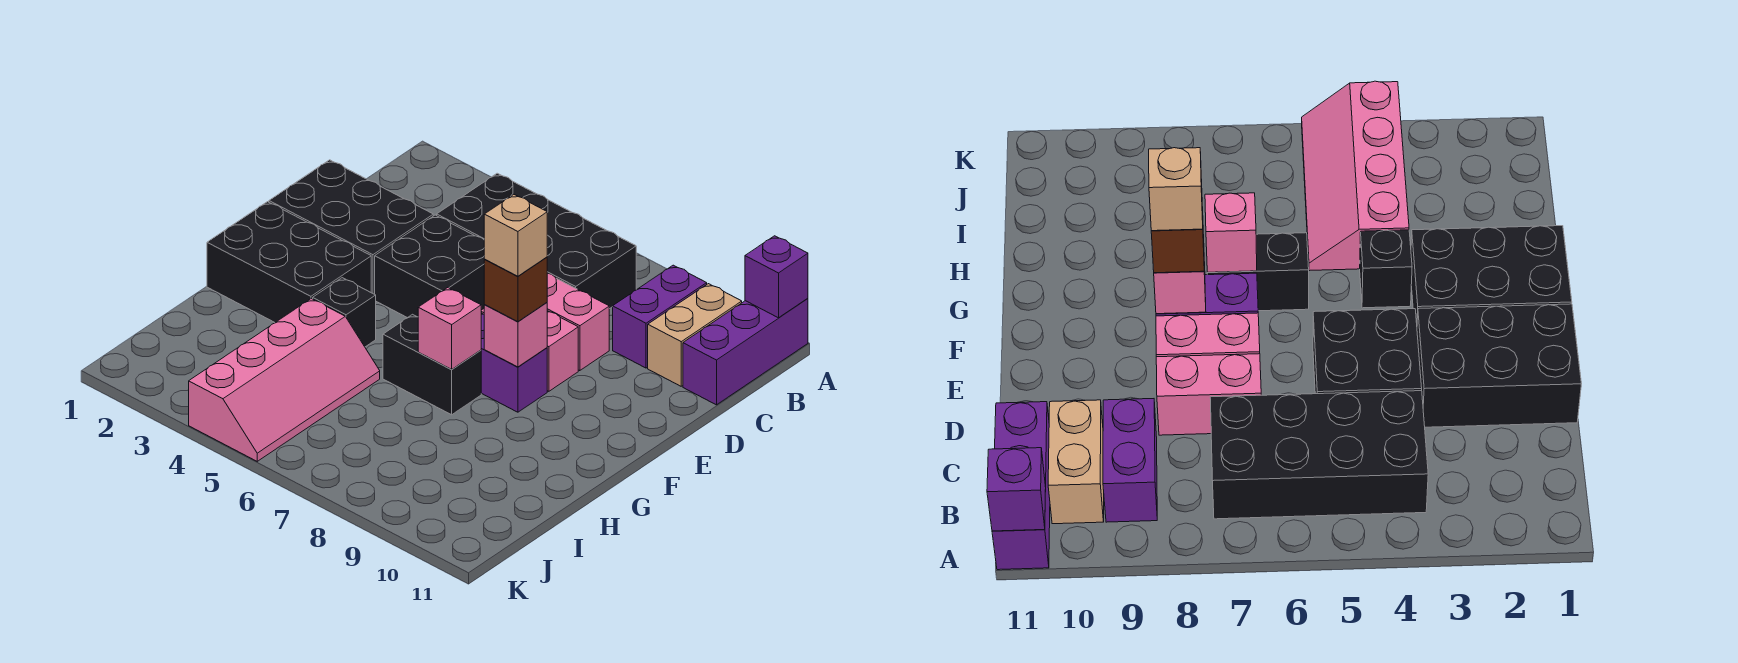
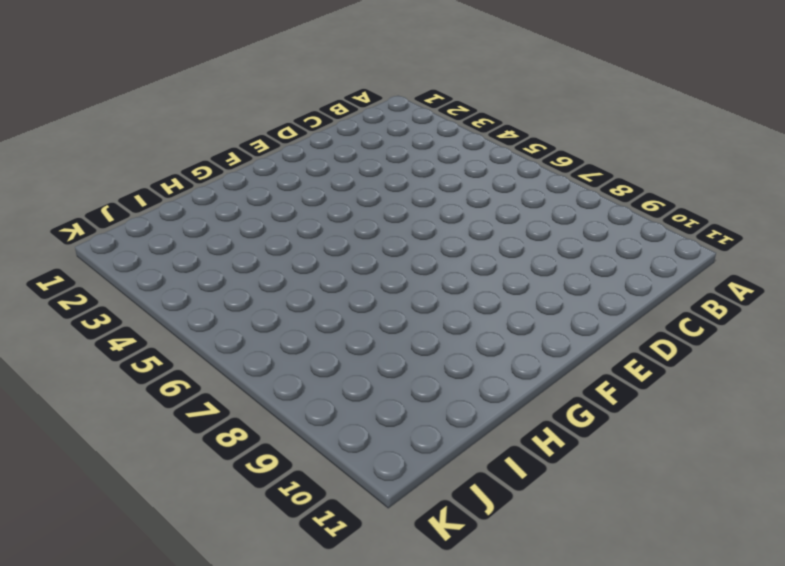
none -> purple 1x3 brick [683,298,808,405]
none -> black 2x4 brick [437,173,636,309]
none -> purple 1x2 brick [613,265,707,368]

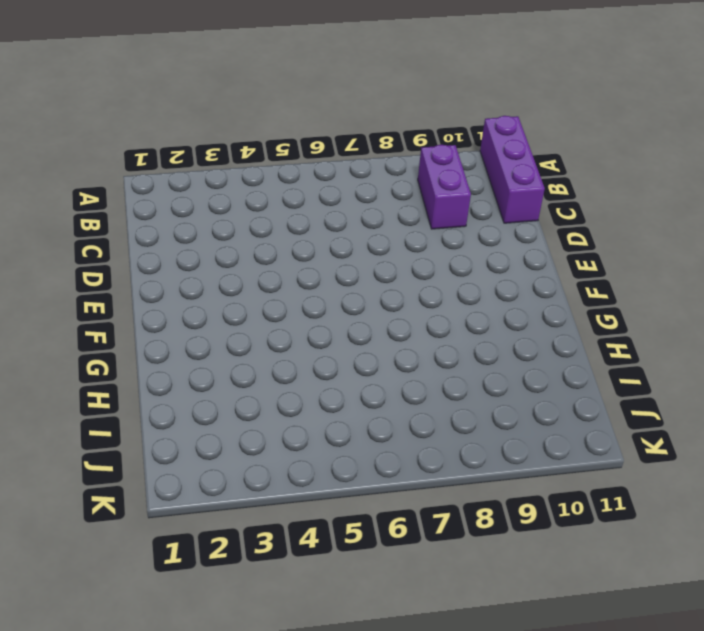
none -> black 2x4 brick [437,173,636,309]
none -> tan 1x2 brick [648,284,742,386]
none -> black 2x3 brick [269,160,433,294]

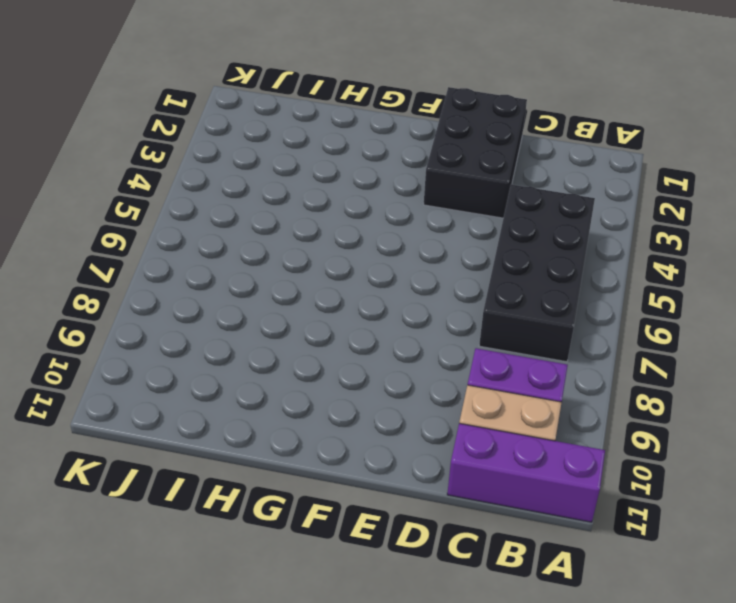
none -> black 2x2 brick [375,215,485,318]
none -> pink 1x2 brick [547,273,609,371]
none -> pink 1x2 brick [481,309,578,391]

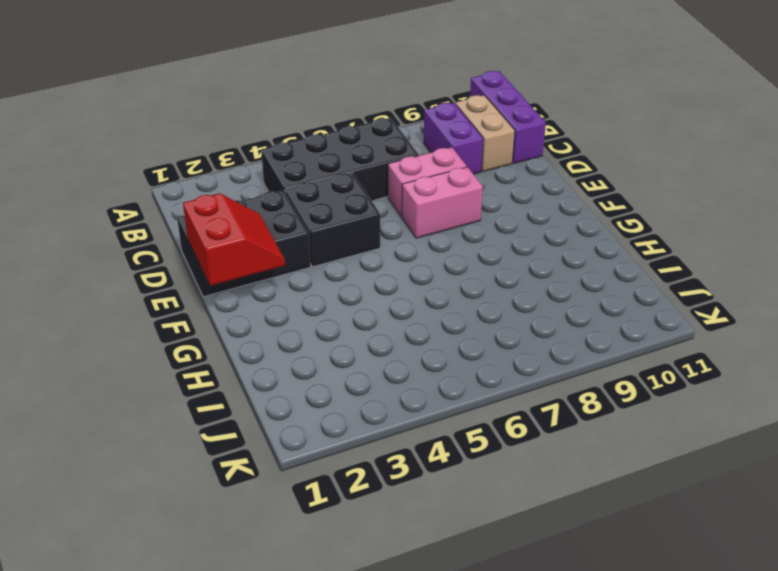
red 2x2 slope [183,193,285,286] -> none
none -> black 2x3 brick [207,202,371,322]
none -> purple 1x2 brick [481,313,547,412]
none -> black 1x1 brick [313,278,376,347]

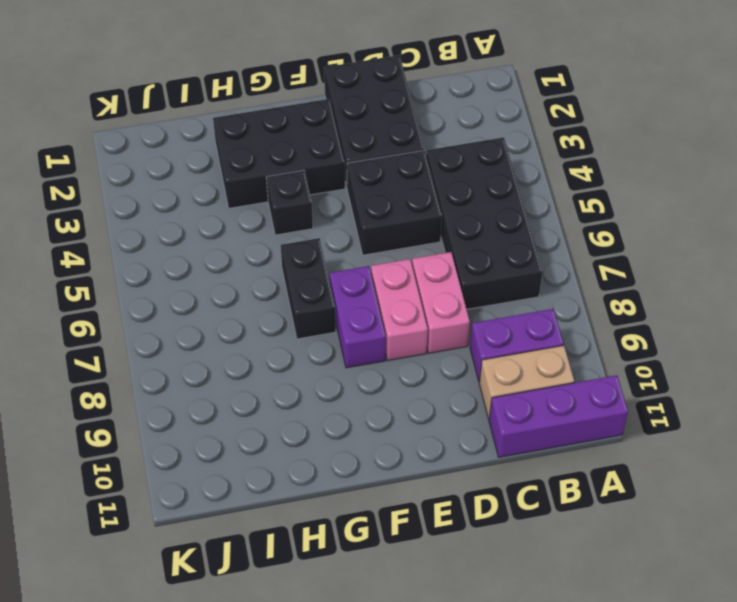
black 2x3 brick [213,99,345,208] -> black 2x3 brick turned to [207,202,371,322]
none -> pink 2x4 slope [189,299,380,461]
none -> purple 1x1 brick [745,236,808,318]
none -> pink 1x1 brick [484,303,547,367]

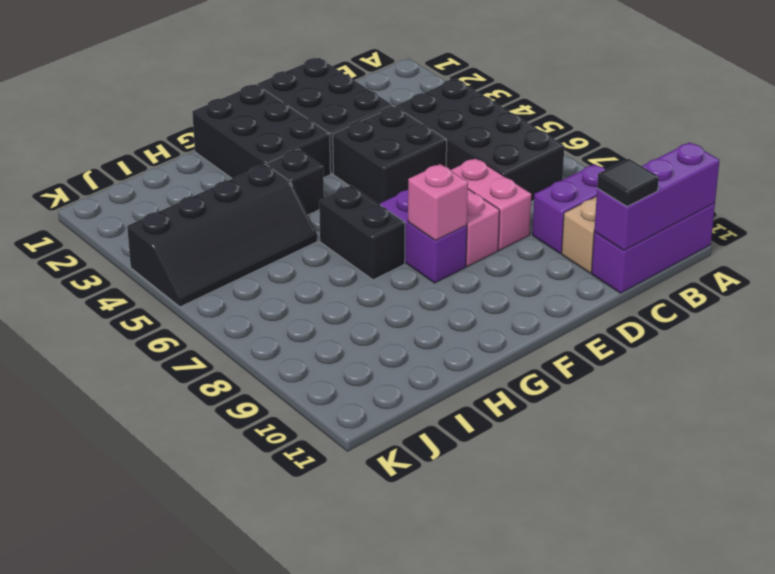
purple 1x3 brick [594,142,720,250] -> purple 1x1 brick [745,236,808,318]
black 1x1 tile [597,159,659,206] -> none
black 2x4 slope [127,164,317,307] -> pink 2x4 slope [189,299,380,461]
none -> pink 1x1 brick [418,288,481,370]
none -> brown 1x1 brick [484,257,547,322]
none -> tan 1x1 brick [484,195,547,276]

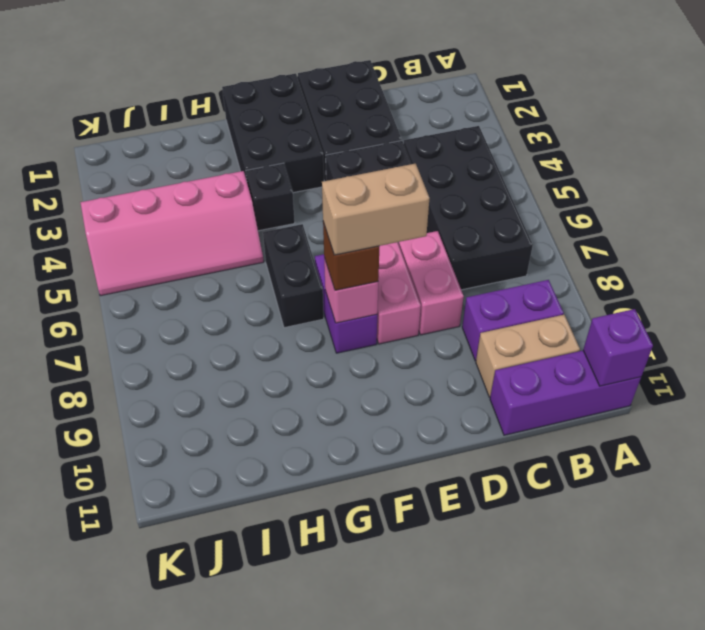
tan 1x2 brick [322,164,429,255] -> tan 1x1 brick [484,195,547,276]
none -> pink 1x1 brick [418,288,481,370]

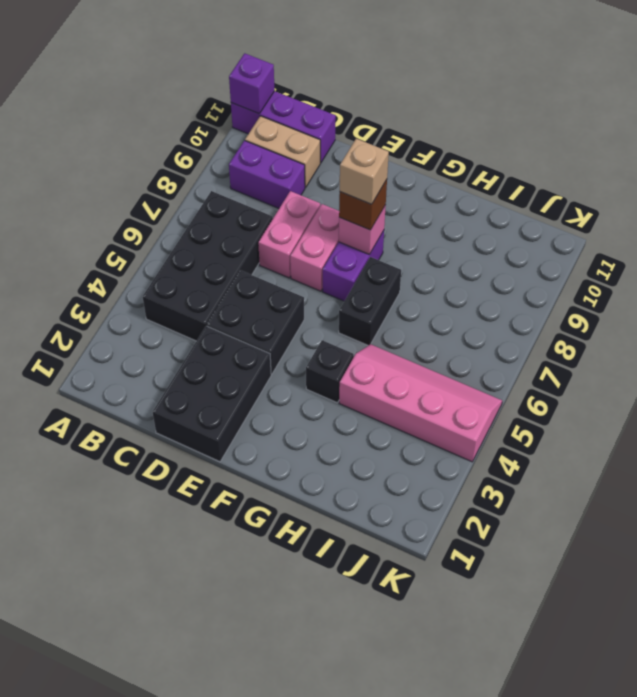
none -> black 2x3 brick [207,202,371,322]
none -> pink 1x1 brick [418,288,481,370]

